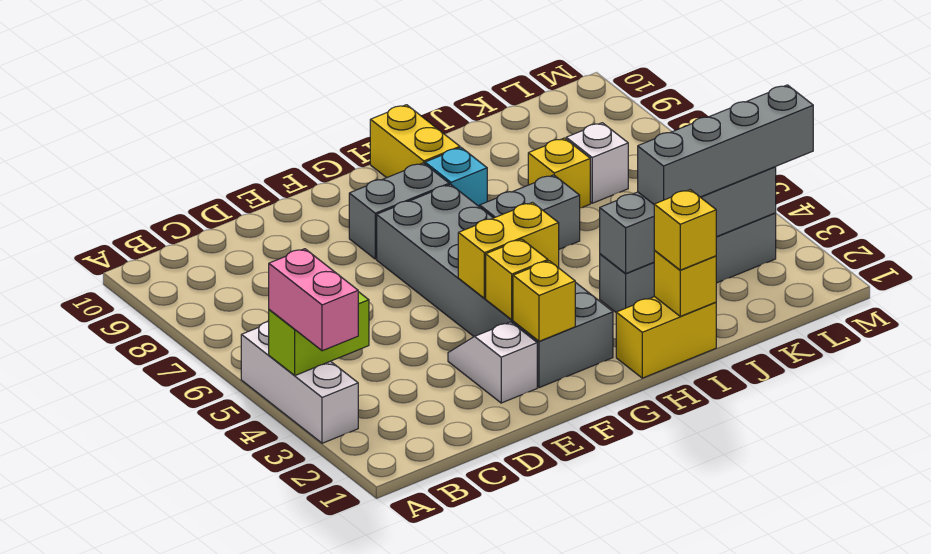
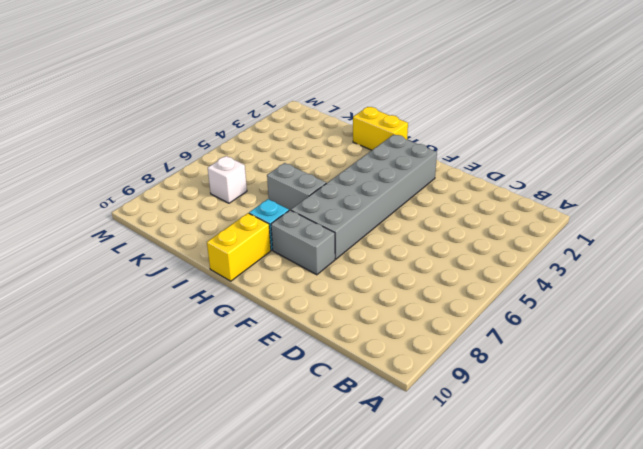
none -> white 1x3 brick [241,322,358,443]
none -> white 1x2 slope [448,322,537,403]
none -> grey 1x4 brick [600,213,776,312]

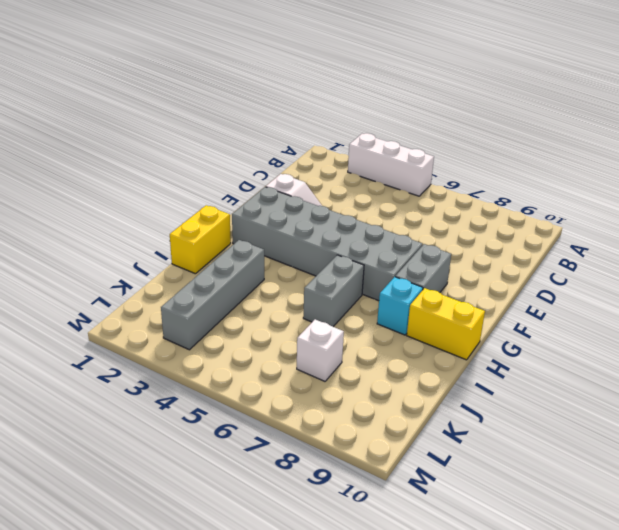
none -> yellow 1x1 brick [528,138,590,208]
none -> lime 1x2 brick [269,292,369,376]
none -> yellow 1x1 brick [513,261,575,341]

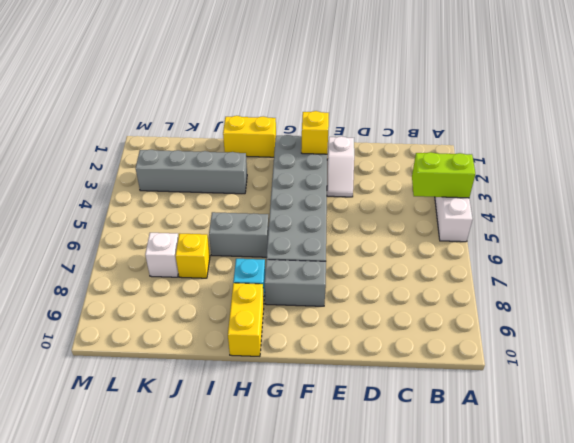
none -> yellow 1x1 brick [486,239,548,320]
none -> yellow 1x2 brick [458,202,559,298]
none -> yellow 1x1 brick [654,251,716,316]

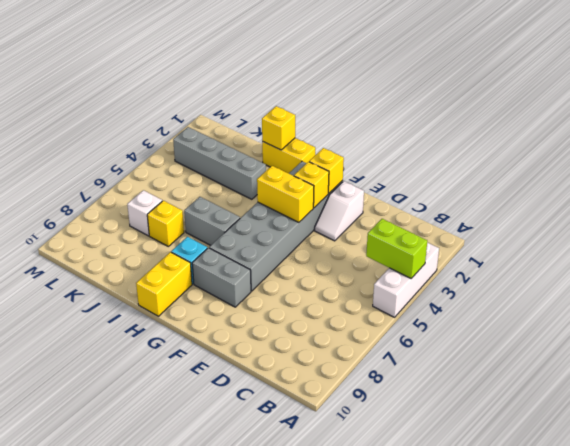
none -> grey 1x4 brick [600,167,776,273]
none -> pink 1x2 brick [269,249,358,351]
none -> yellow 1x1 brick [654,190,716,270]

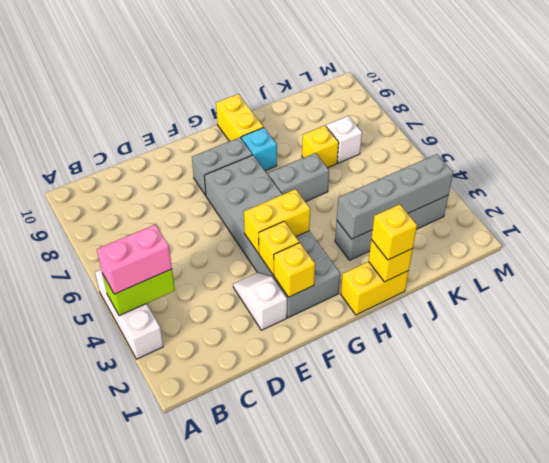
pink 1x2 brick [97,225,172,294] -> pink 1x2 brick turned to [269,249,358,351]
none -> grey 1x4 brick [638,85,813,204]

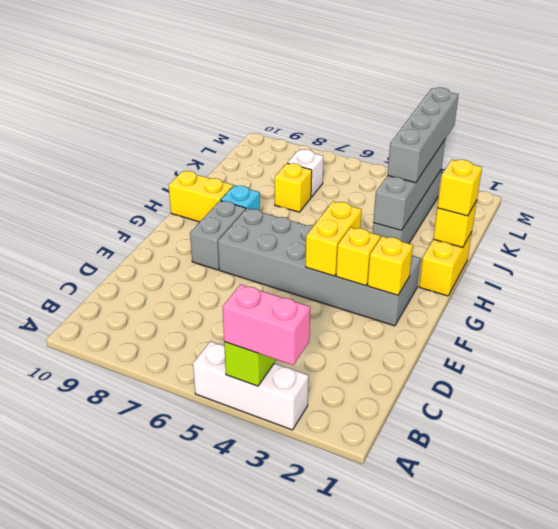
none -> white 1x2 slope [448,322,537,403]
none -> grey 1x2 brick [480,175,580,249]

